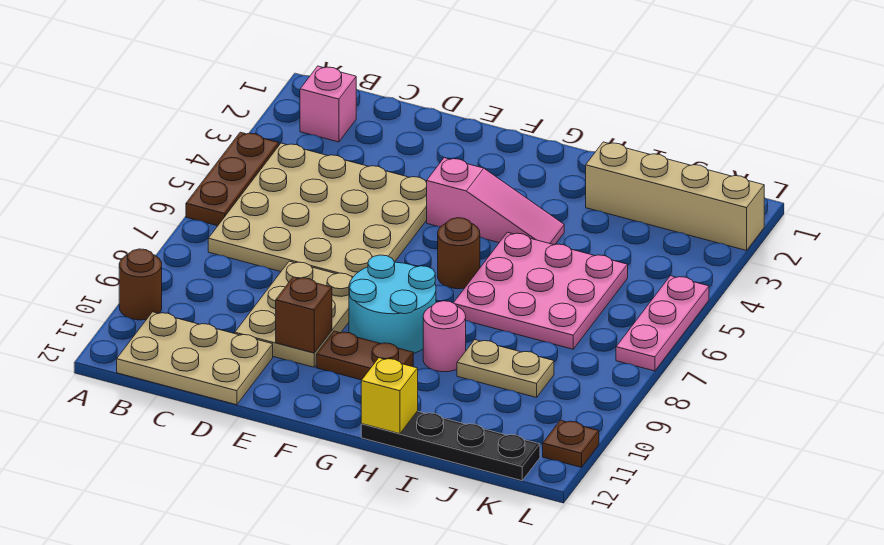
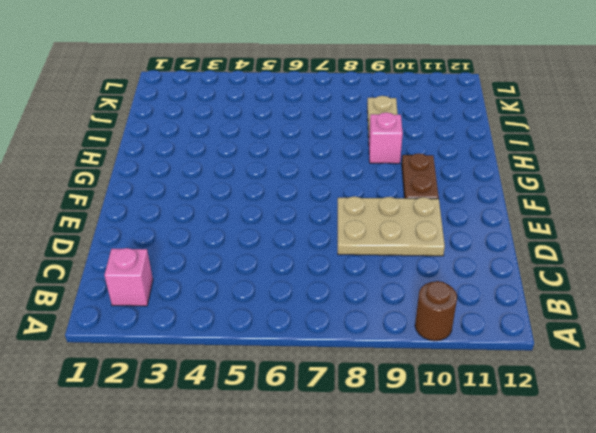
pink 1x1 brick [369,112,403,164] -> pink 1x1 round brick [423,301,466,372]
none -> brown 1x3 plate [186,132,279,226]
none -> tan 4x4 plate [208,143,427,278]
none -> tan 2x3 plate [117,312,273,405]

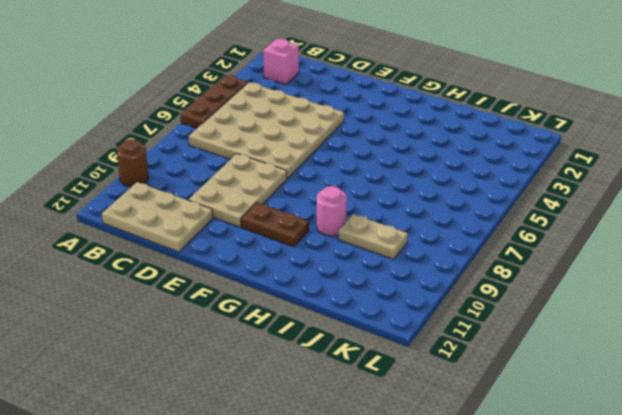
none -> pink 1x3 slope [427,158,564,245]
none -> cyan 2x2 round brick [349,255,436,354]
none -> brown 1x1 round brick [438,218,480,289]

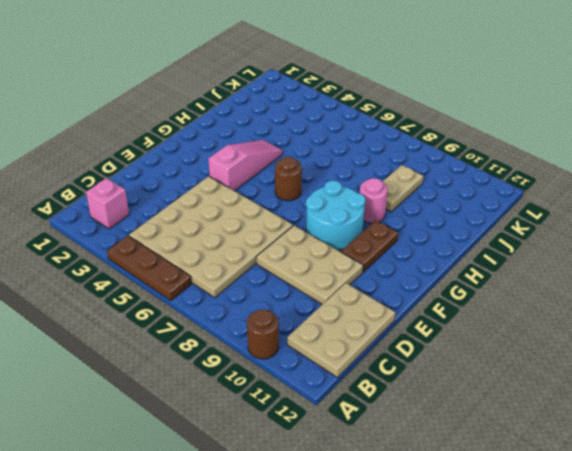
none -> pink 3x3 plate [454,232,628,349]
none -> black 1x4 plate [361,411,540,481]
none -> tan 1x4 brick [586,142,764,250]

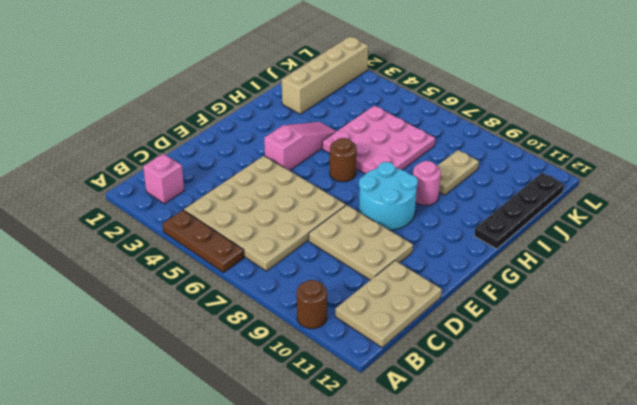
none -> brown 1x2 plate [316,331,413,380]
none -> pink 1x3 plate [616,276,709,371]
none -> brown 1x1 plate [543,420,599,467]

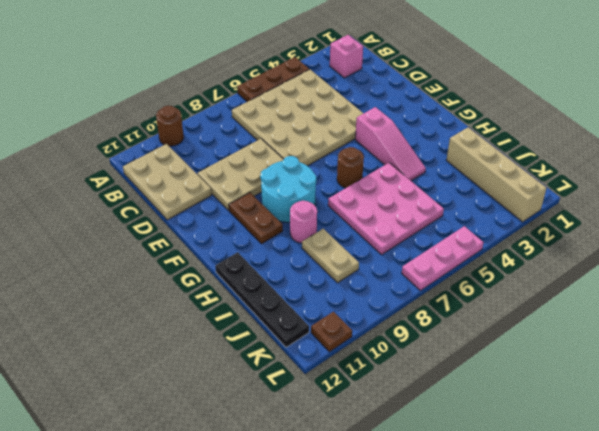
none -> brown 1x1 brick [276,277,332,353]
none -> yellow 1x1 brick [361,358,418,434]

